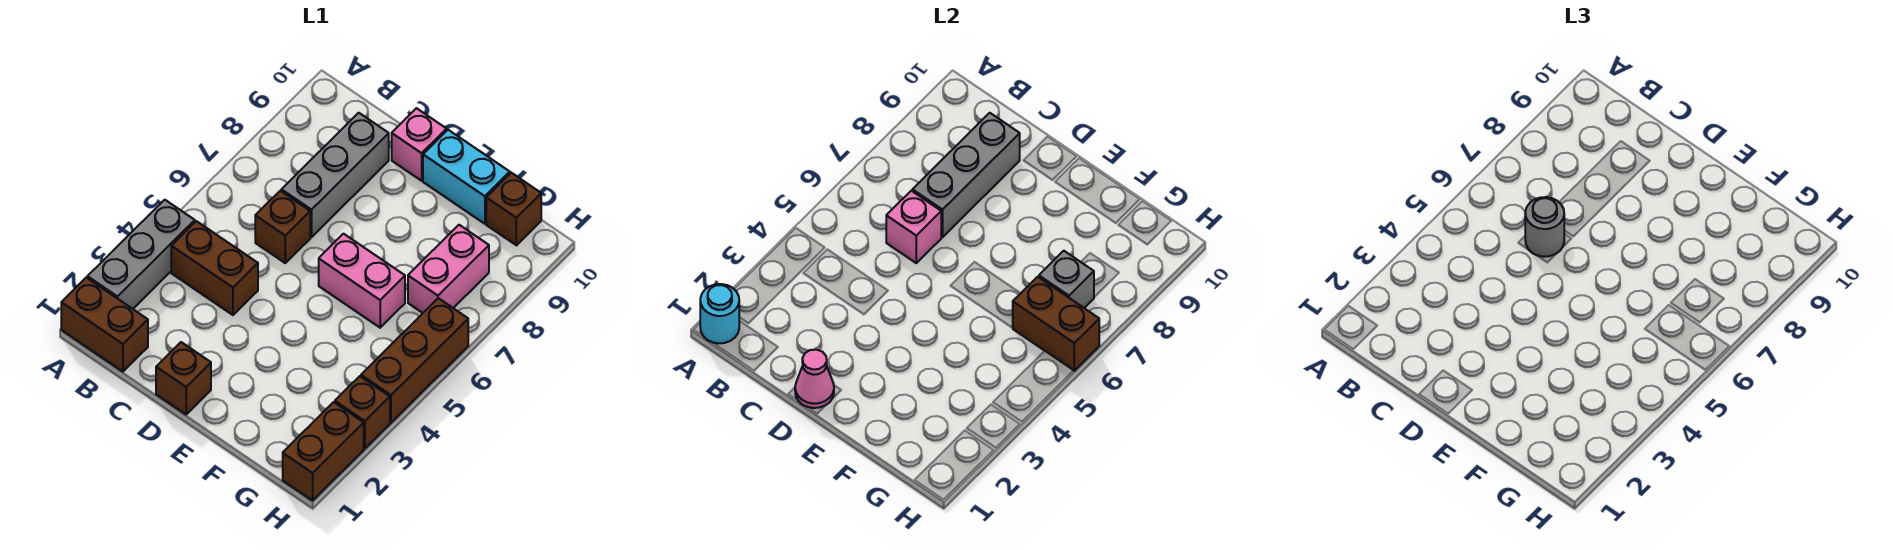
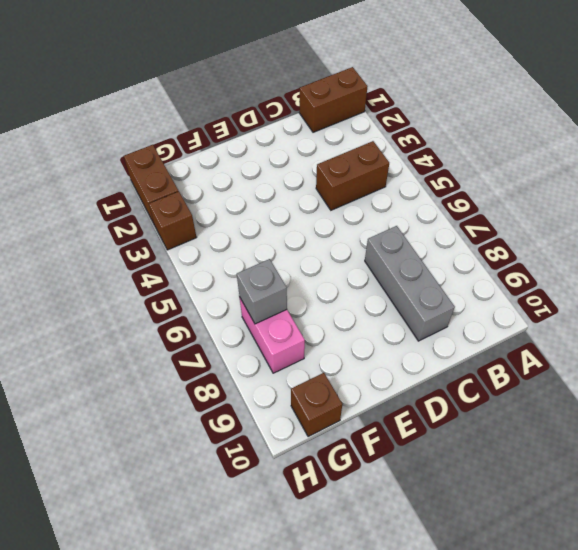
none -> grey 1x3 brick [87,200,195,309]
none -> brown 1x1 brick [255,191,310,263]
none -> brown 1x1 brick [156,342,211,414]

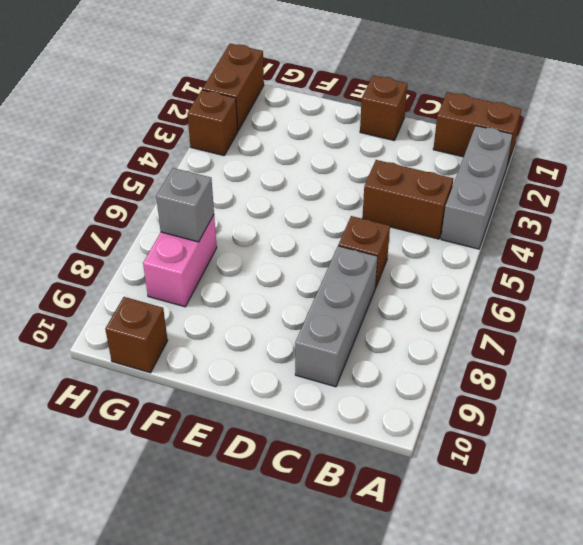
none -> pink 1x1 brick [392,108,447,181]
none -> pink 1x2 brick [319,234,405,328]
none -> cyan 1x2 brick [423,130,510,224]

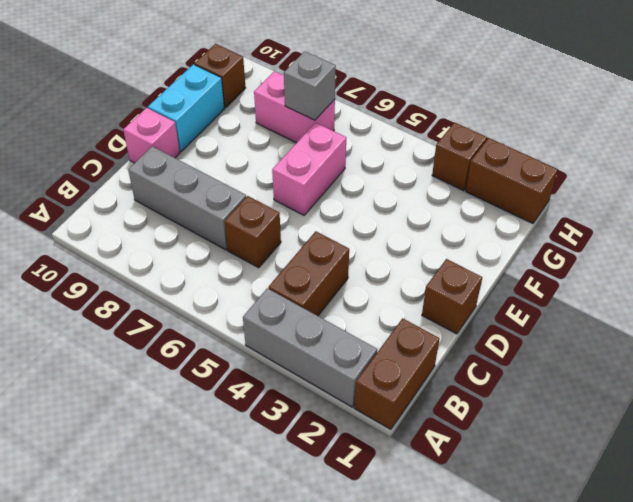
none -> brown 1x3 brick [361,298,468,423]
none -> cyan 1x1 round brick [700,284,740,344]
none -> pink 1x1 brick [886,191,941,263]

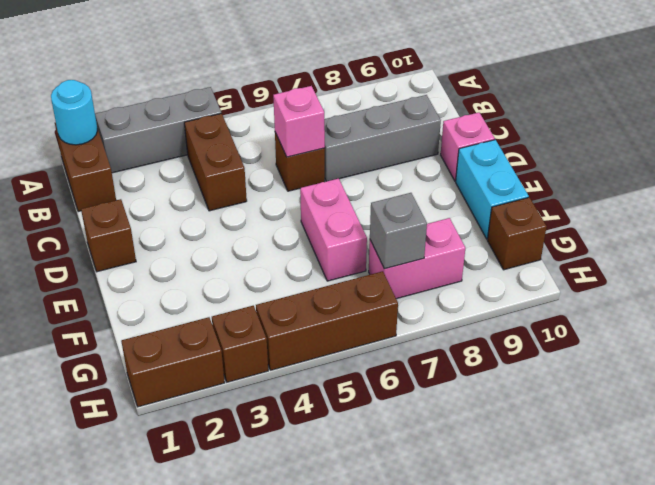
none -> grey 1x3 brick [912,113,1020,237]
none -> pink 1x1 cone [795,350,834,408]
none -> brown 1x2 brick [1013,277,1099,371]

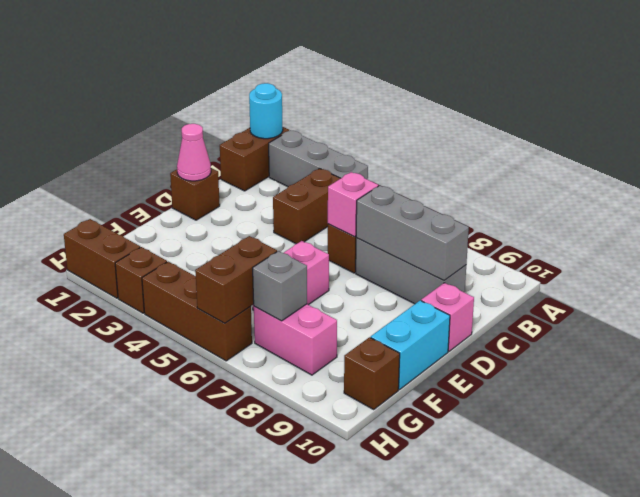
none -> grey 1x1 round brick [1525,197,1564,257]

